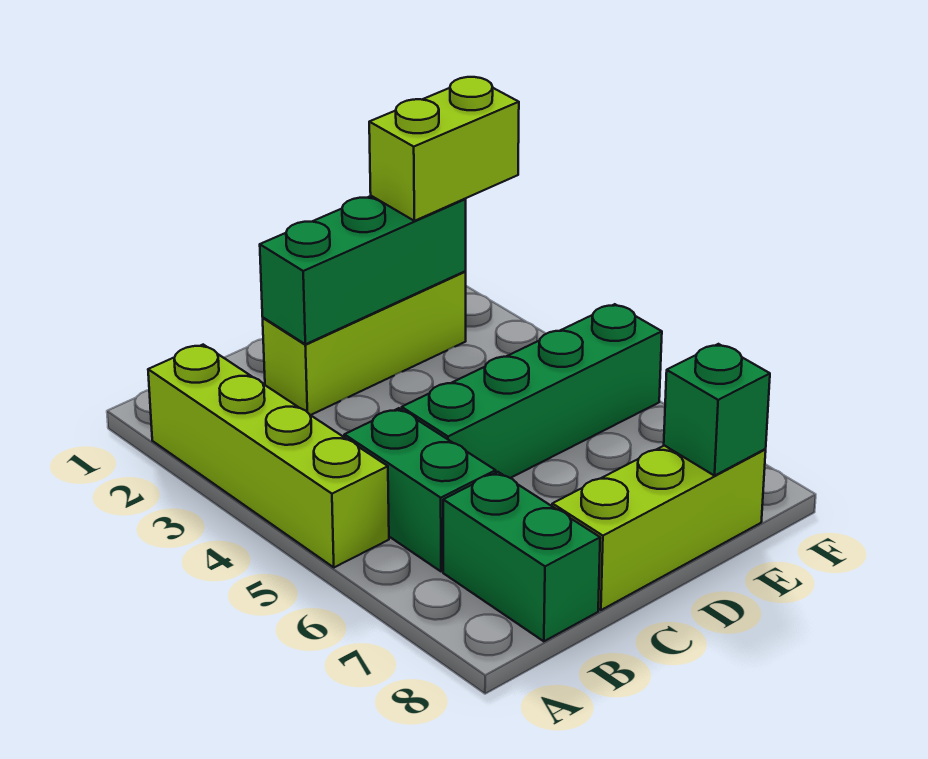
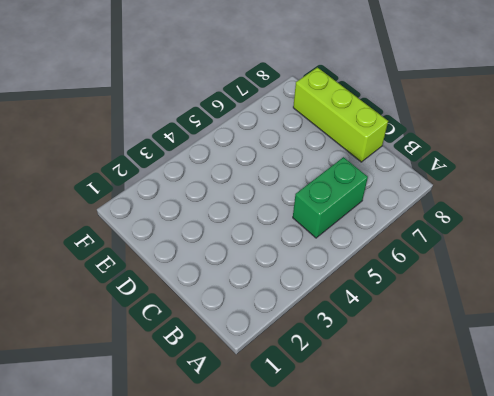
none -> lime 1x4 brick [148,345,389,567]
none -> green 1x2 brick [443,472,600,641]

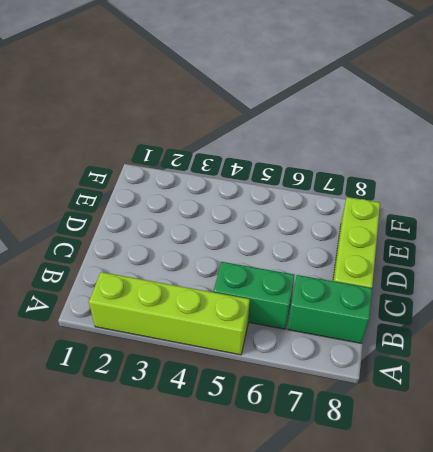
none -> lime 1x3 brick [263,271,466,415]
none -> green 1x4 brick [402,304,662,478]

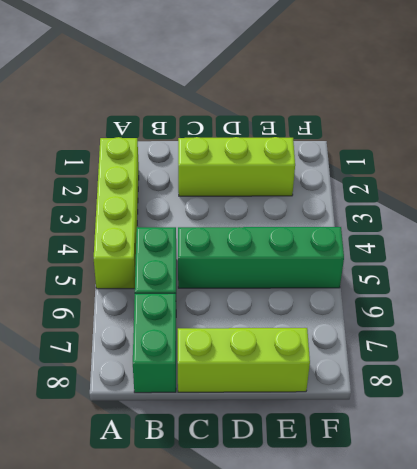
none -> green 1x3 brick [260,196,466,344]
none -> green 1x1 brick [664,344,770,476]

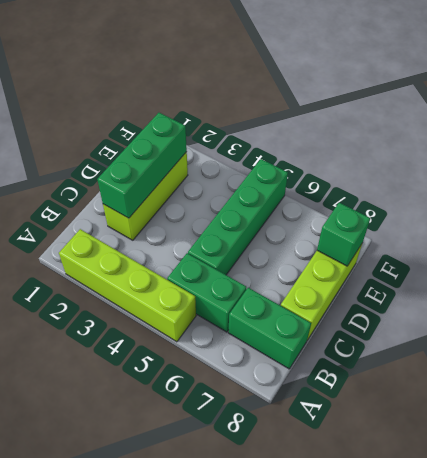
none -> lime 1x2 brick [369,77,519,221]

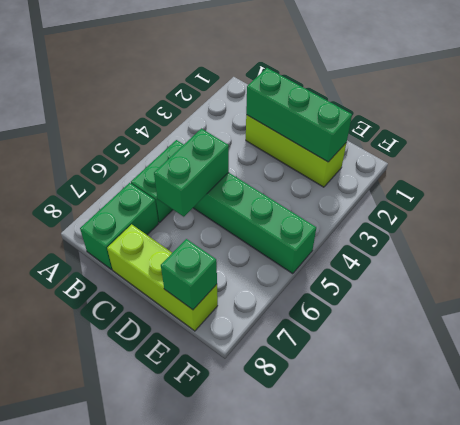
green 1x2 brick [154,129,229,217] -> none
none -> lime 1x4 brick [148,345,389,567]
none -> lime 1x2 brick [369,77,519,221]

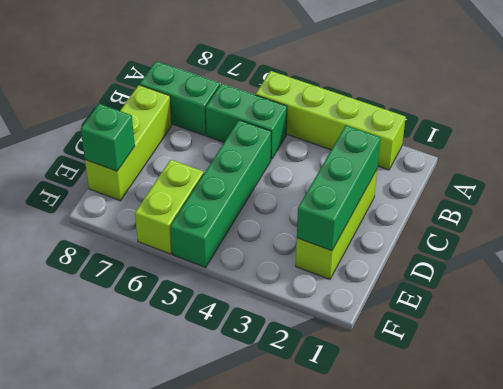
lime 1x2 brick [135,160,204,254] -> lime 1x2 brick moved to [369,77,519,221]

